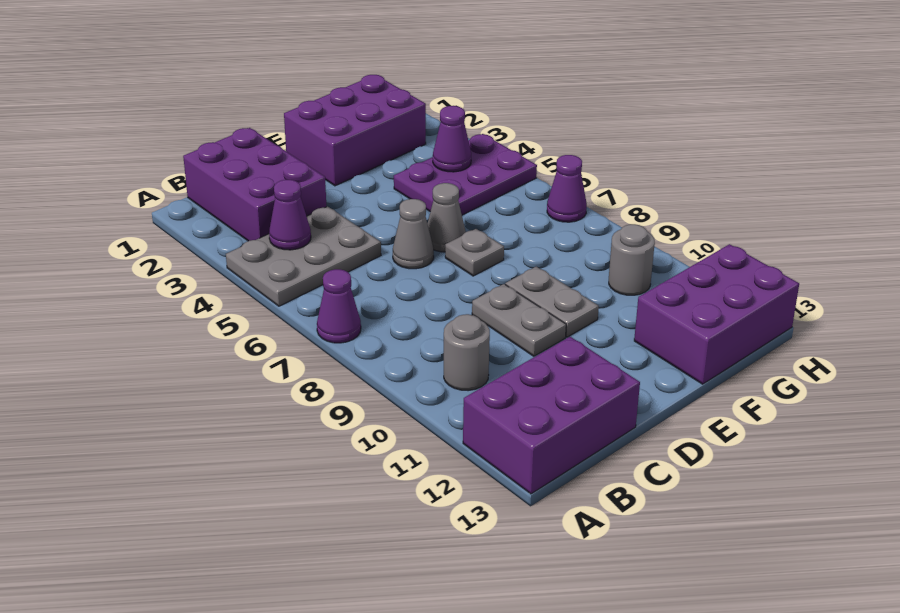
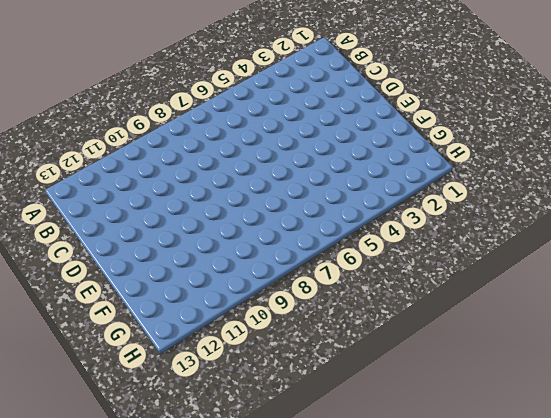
none -> grey 2x3 plate [226,206,381,306]
none -> purple 1x1 cone [317,269,361,343]
none -> purple 2x3 brick [463,337,640,494]

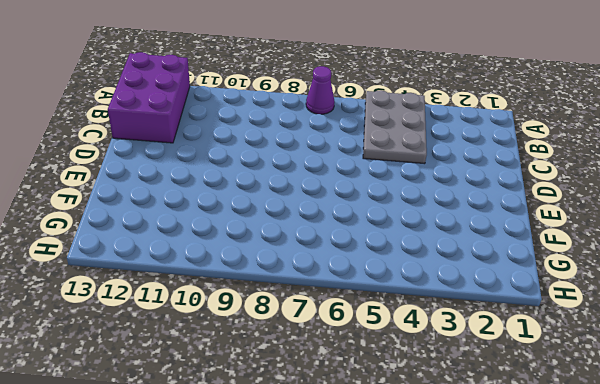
none -> purple 2x3 brick [183,128,326,241]
none -> grey 1x1 round brick [444,314,490,391]
none -> grey 1x1 cone [393,199,434,269]

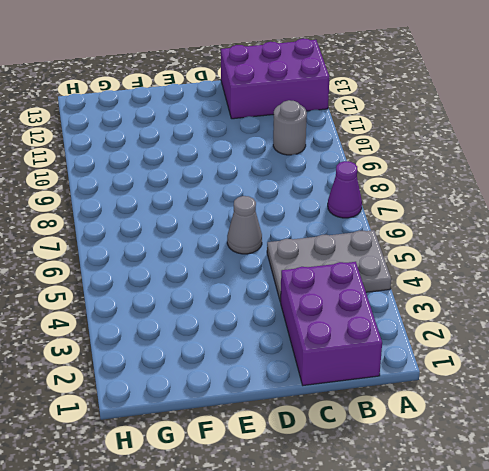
none -> grey 1x2 plate [472,284,566,356]
none -> purple 2x3 brick [284,75,426,186]
none -> grey 1x1 cone [427,183,466,252]

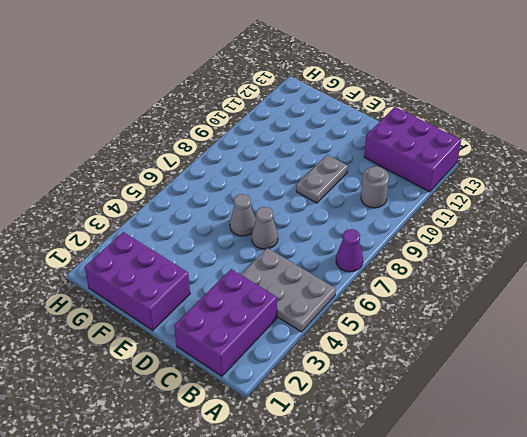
none -> grey 1x1 plate [445,229,504,276]
none -> grey 1x2 plate [505,267,599,337]
none -> purple 2x3 plate [394,134,537,215]

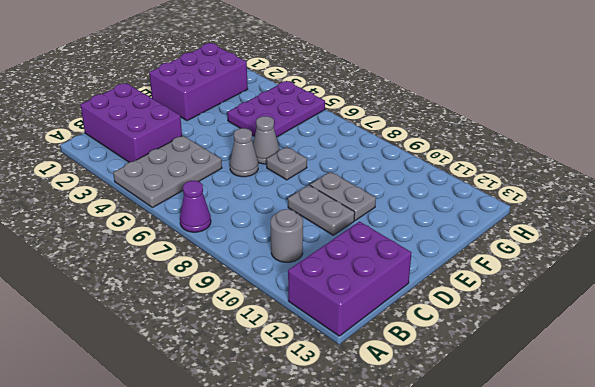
none -> purple 2x3 brick [634,244,799,384]
none -> grey 1x1 round brick [609,224,655,295]
none -> purple 1x1 cone [547,155,587,222]

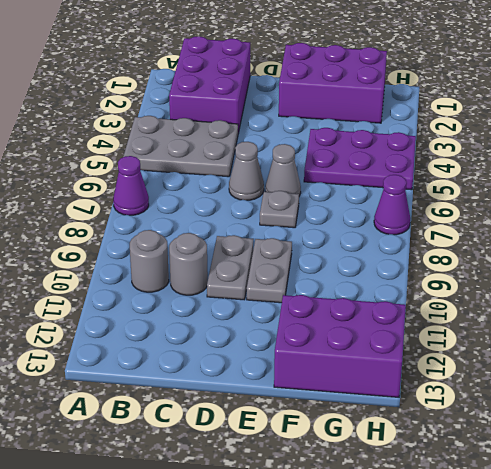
grey 1x1 round brick [169,233,208,295] -> grey 1x1 round brick moved to [609,224,655,295]
none -> purple 2x3 brick [463,337,640,494]
none -> purple 1x1 cone [269,180,311,250]
none -> purple 1x1 cone [433,106,471,172]

